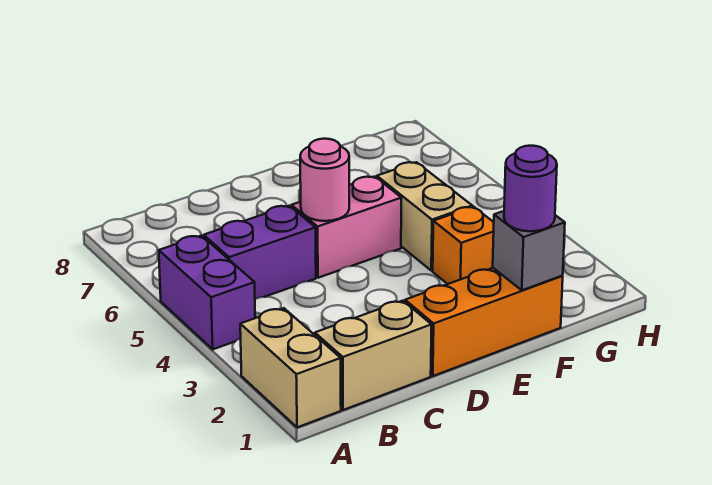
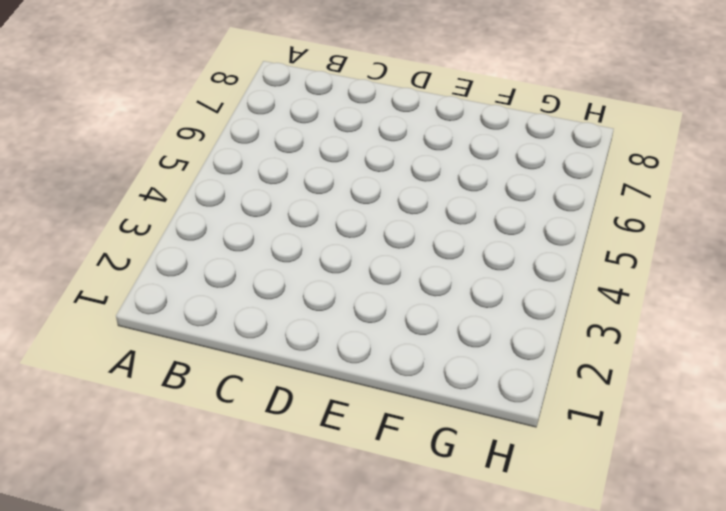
none -> tan 1x2 brick [240,308,341,427]
none -> purple 1x2 brick [159,236,255,349]

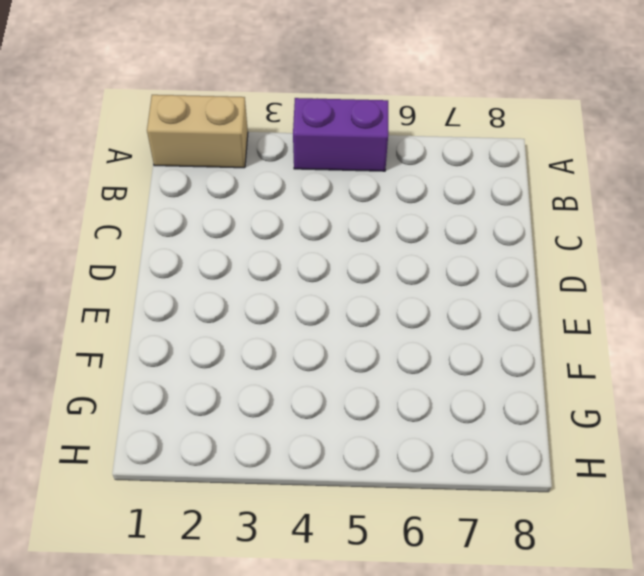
none -> tan 1x2 brick [315,301,432,410]
none -> purple 1x2 brick [204,206,316,299]

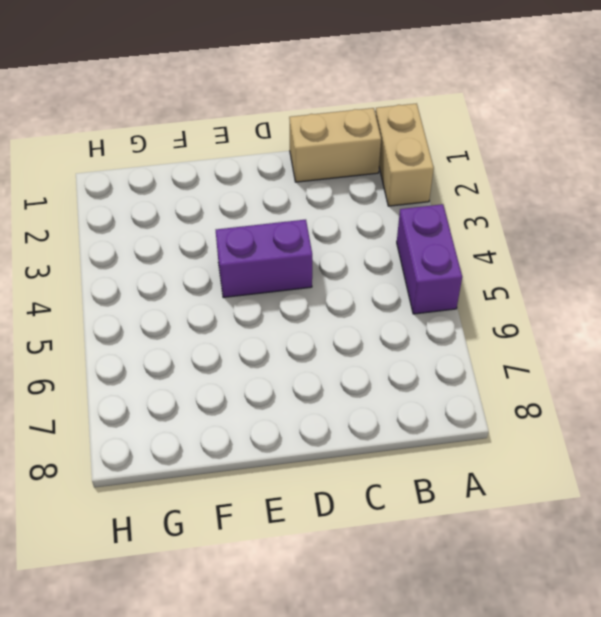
purple 1x2 brick [216,220,312,298] -> purple 1x2 brick moved to [204,206,316,299]
none -> orange 1x3 brick [405,268,563,376]
none -> pink 1x2 brick [292,177,401,278]

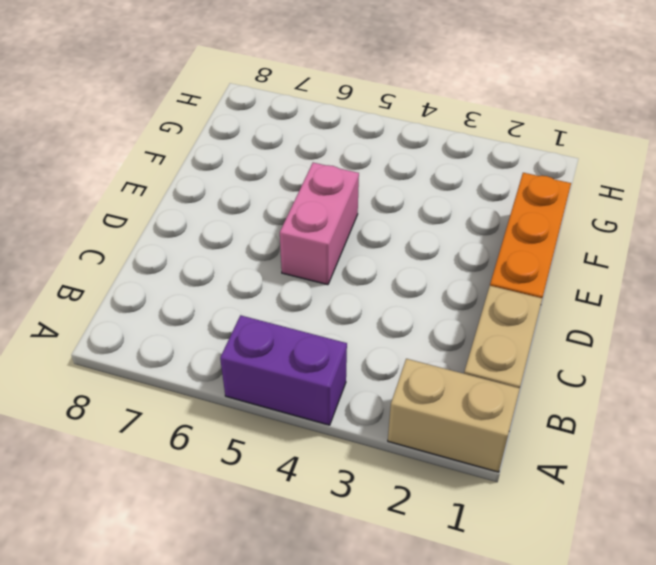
none -> purple 1x2 brick [204,206,316,299]
none -> orange 1x1 brick [433,207,494,284]

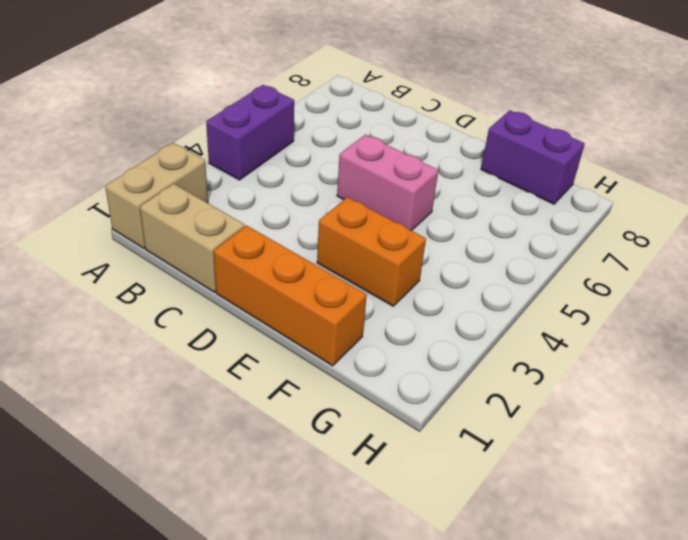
orange 1x2 brick [317,197,426,306] -> orange 1x1 brick [433,207,494,284]
purple 1x2 brick [481,110,585,204] -> purple 1x2 brick moved to [204,206,316,299]
none -> tan 1x2 brick [377,162,472,271]
none -> pink 1x1 round brick [300,139,349,221]

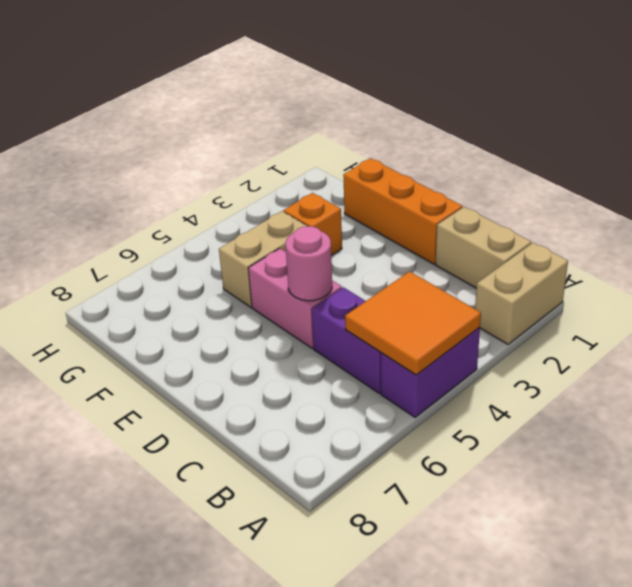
orange 2x2 tile [345,271,481,375] -> none
none -> grey 1x1 brick [493,211,565,290]
none -> purple 1x1 round brick [504,146,557,231]

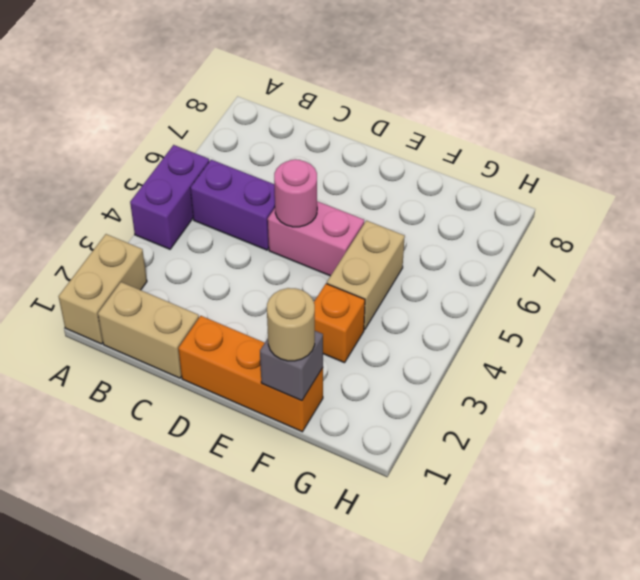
tan 1x1 round brick [267,288,315,361] -> purple 1x1 round brick [504,146,557,231]

